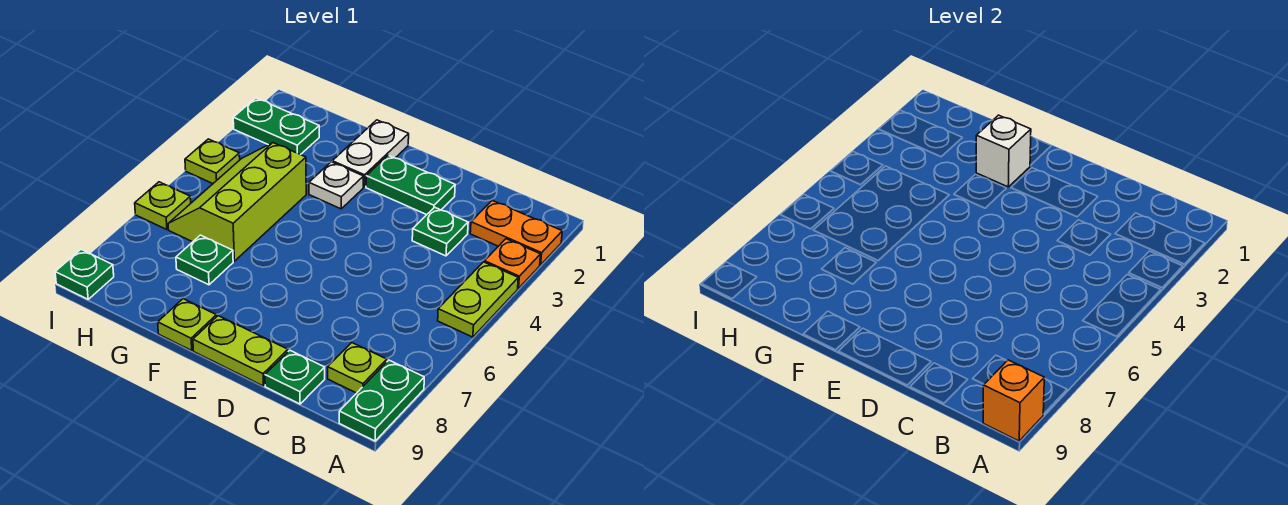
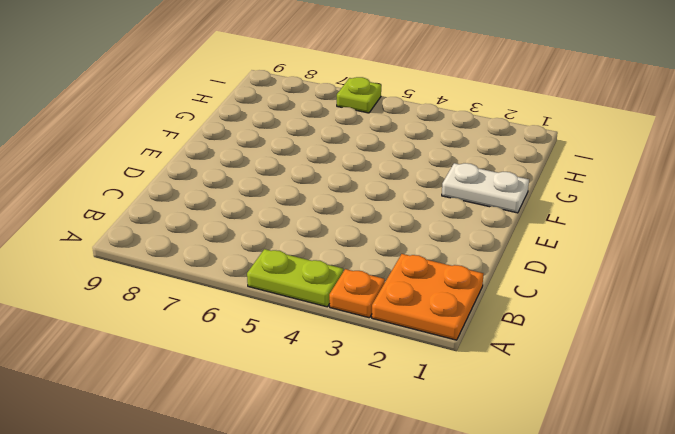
orange 2x2 plate [372,254,484,340] -> orange 1x2 plate [470,201,562,265]
none -> green 1x2 plate [339,360,424,441]
none -> lime 1x1 plate [328,343,387,393]
none -> green 1x1 plate [412,207,468,256]

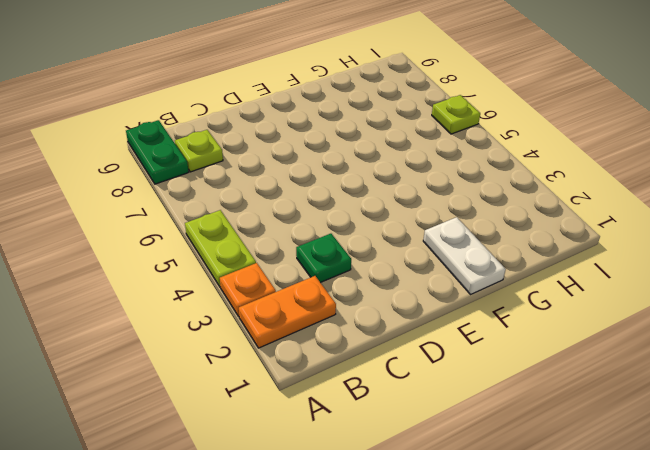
none -> green 1x1 plate [265,350,325,404]
none -> green 1x2 plate [366,155,455,215]
none -> lime 1x2 plate [193,316,288,386]

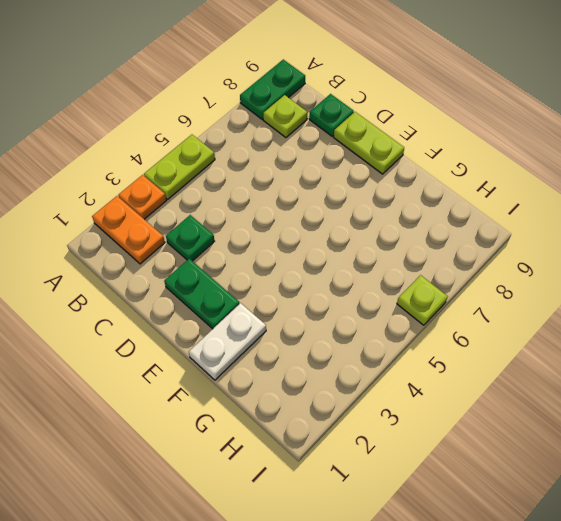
none -> white 1x1 plate [309,162,364,209]
none -> lime 1x1 plate [158,299,216,350]
none -> lime 2x3 slope [168,143,306,261]

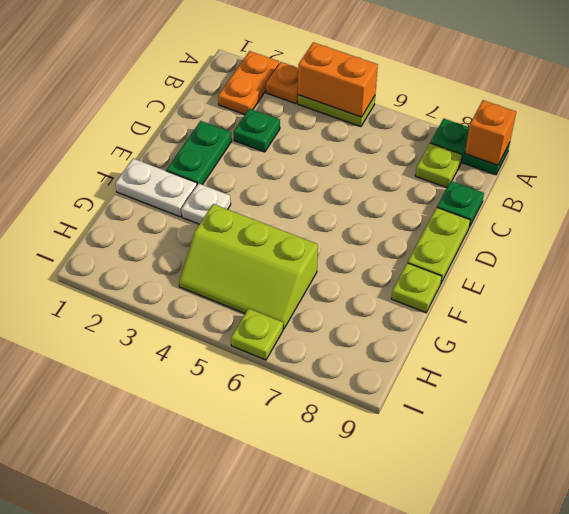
orange 1x2 brick [298,42,378,117] -> none
none -> green 1x1 plate [176,235,233,285]
none -> green 1x2 plate [233,98,319,155]
none -> lime 1x1 plate [185,139,240,184]

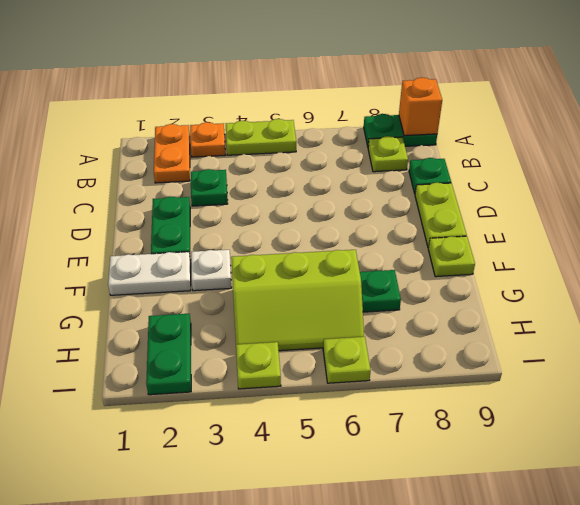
none -> green 1x1 plate [55,250,114,299]
none -> white 1x1 brick [976,115,1031,187]

